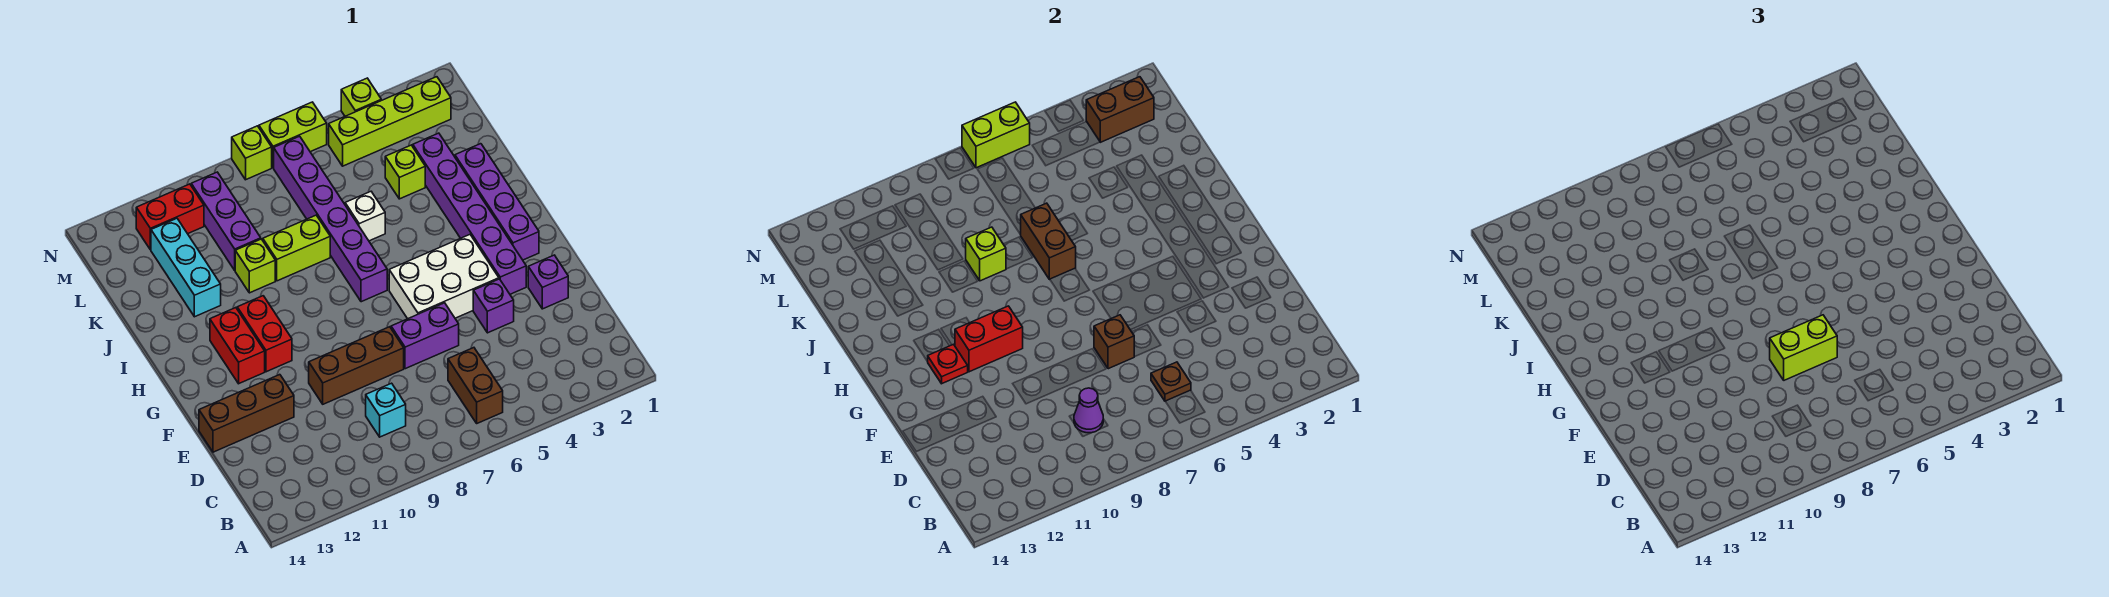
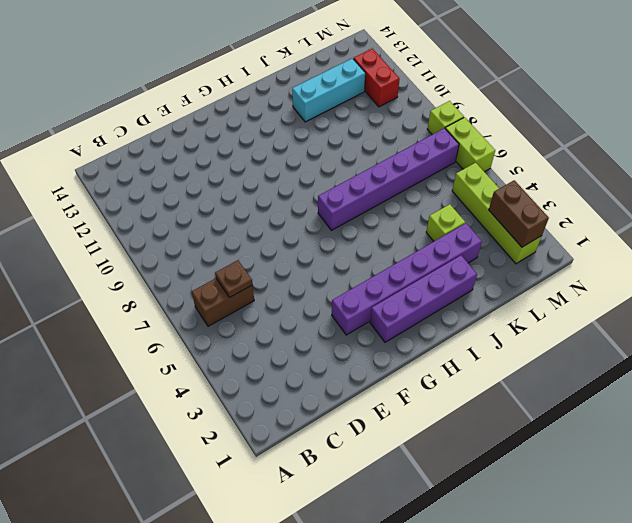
none -> cyan 1x1 brick [366,383,406,437]
none -> purple 1x1 brick [528,255,568,309]
none -> purple 1x1 brick [473,279,514,333]
none -> purple 1x2 brick [391,303,459,369]

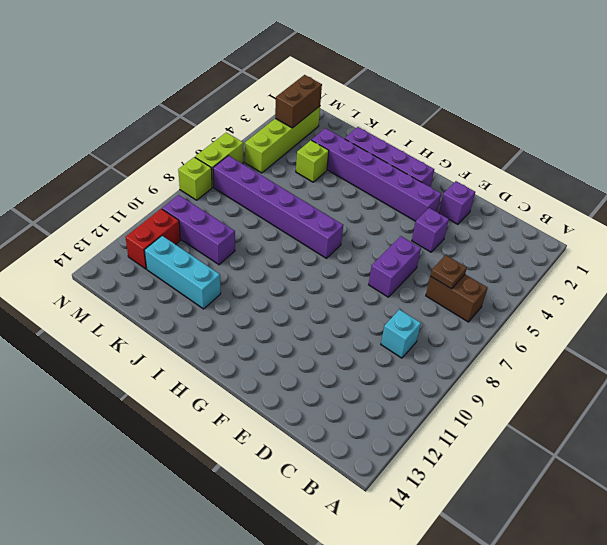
none -> brown 1x3 brick [309,327,404,404]
none -> brown 1x3 brick [199,375,294,452]
none -> white 2x3 brick [389,235,499,319]
none -> red 1x2 brick [237,296,292,372]

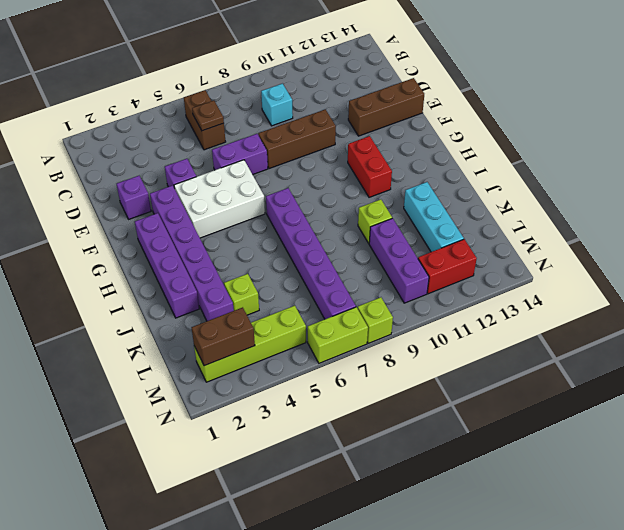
none -> red 1x2 brick [210,308,265,384]
none -> white 1x1 brick [345,192,385,241]
none -> lime 1x2 brick [263,215,330,281]
none -> lime 1x1 brick [341,78,381,116]

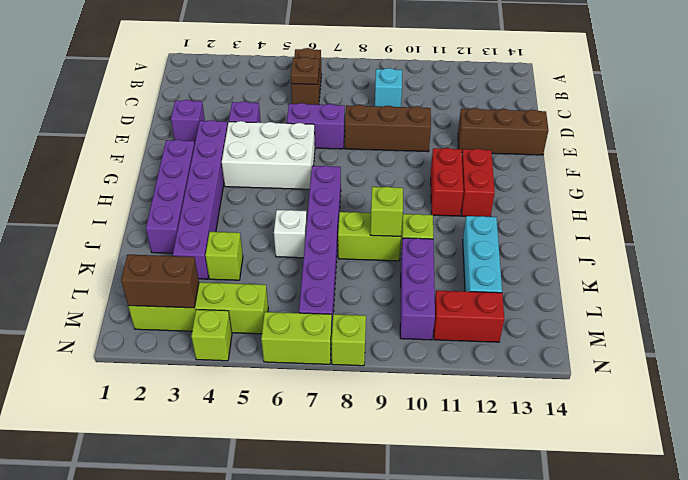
none -> purple 1x1 cone [1074,388,1103,433]
none -> brown 1x1 brick [1094,315,1134,369]
none -> red 1x2 brick [955,306,1023,372]
none -> red 1x1 plate [927,344,968,384]

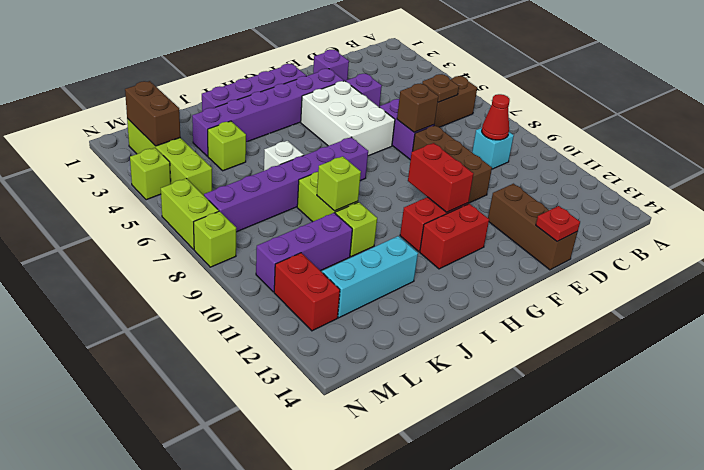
red 1x1 cone [482,94,510,140] -> purple 1x1 cone [1074,388,1103,433]
red 1x1 plate [536,206,580,242] -> red 1x1 plate moved to [927,344,968,384]
none -> brown 1x2 brick [1020,203,1076,279]
none -> lime 1x2 brick [962,102,1030,168]
none -> lime 1x2 brick [1770,315,1837,380]

